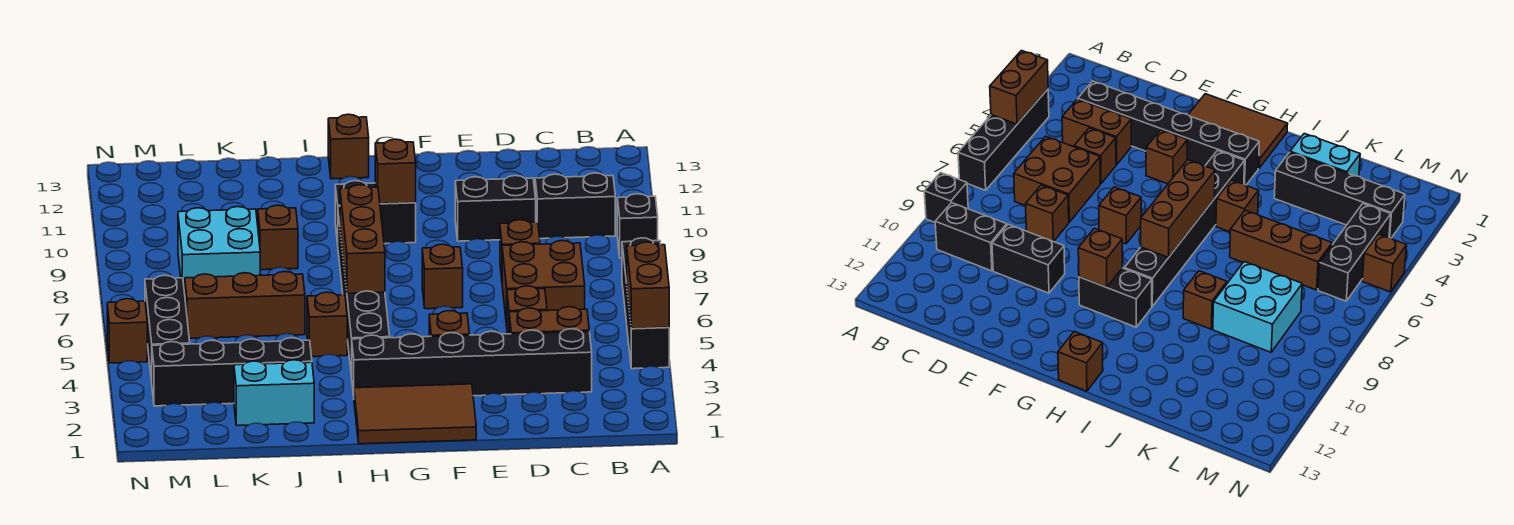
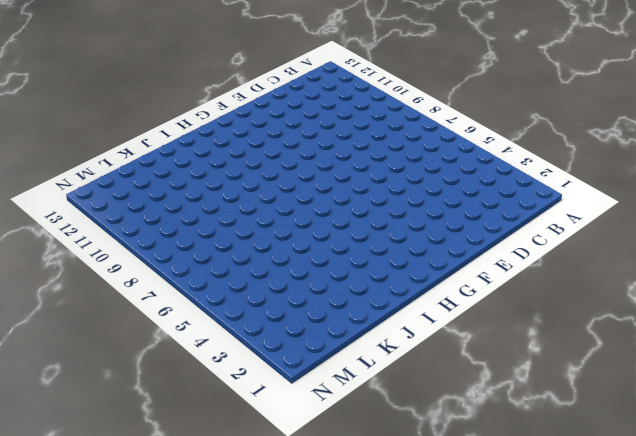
none -> black 1x4 brick [622,238,669,369]
none -> black 1x1 brick [617,194,658,258]
none -> black 1x2 brick [535,173,615,239]

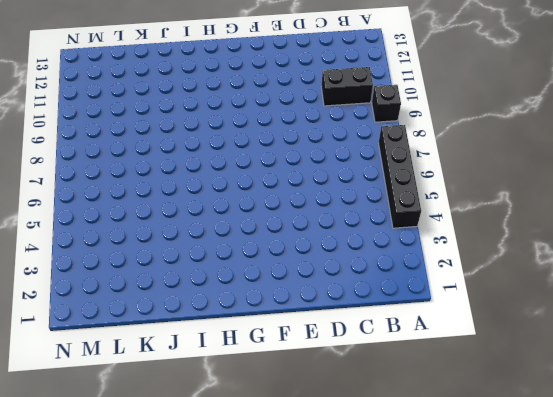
none -> black 1x6 brick [352,329,592,396]
none -> brown 1x2 brick [509,307,589,334]
none -> brown 2x2 brick [502,240,585,326]

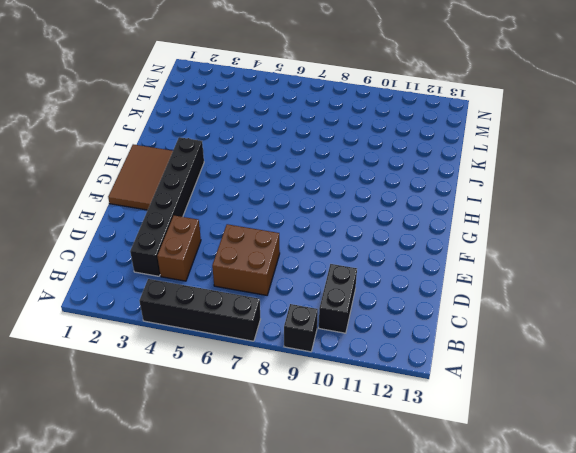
none -> brown 1x1 brick [507,286,547,334]
none -> brown 1x1 brick [500,220,540,278]
none -> black 1x2 brick [455,176,536,241]

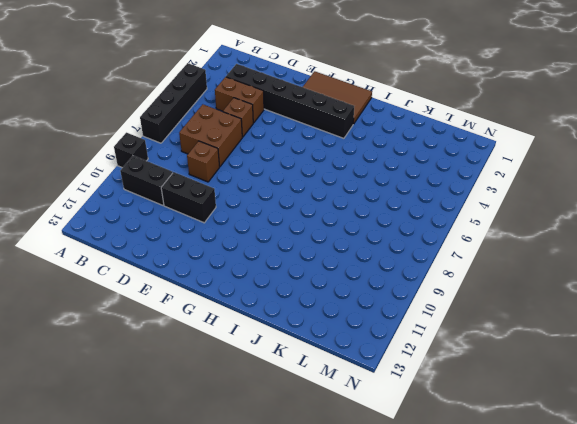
none -> brown 1x1 brick [429,311,469,336]
none -> brown 1x1 brick [422,244,463,309]
none -> black 1x2 brick [335,181,416,244]

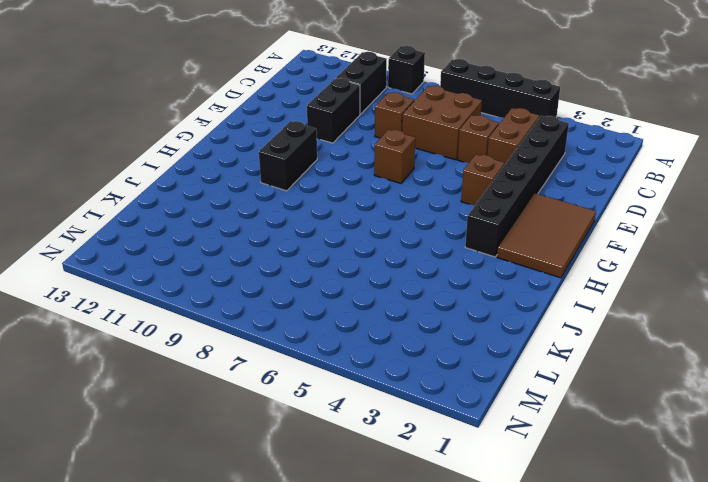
none -> black 1x6 brick [338,206,390,377]
none -> brown 1x1 brick [328,114,369,179]
none -> brown 1x1 brick [307,292,347,357]

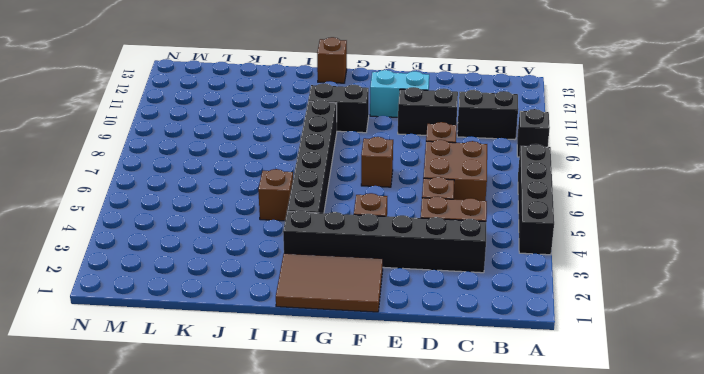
cyan 1x2 brick [370,70,429,117] -> cyan 1x2 brick moved to [234,360,314,426]
none -> black 1x4 brick [152,338,312,406]
none -> brown 1x3 brick [185,272,305,338]
none -> brown 1x1 brick [258,205,298,270]

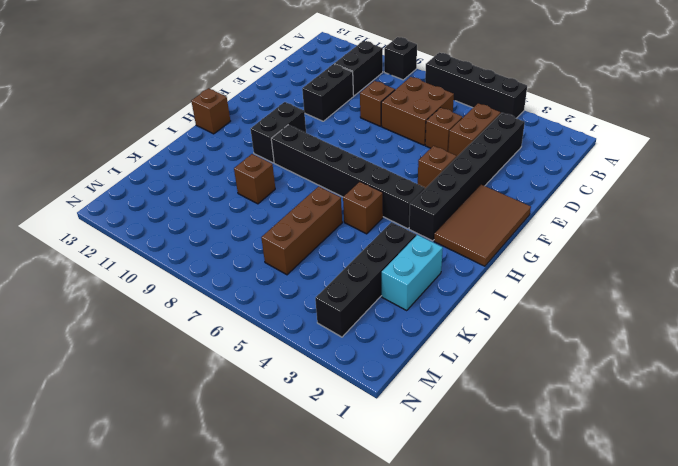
none -> brown 1x1 brick [422,244,463,309]
none -> cyan 2x2 brick [178,207,260,293]
none -> black 1x3 brick [145,275,190,382]

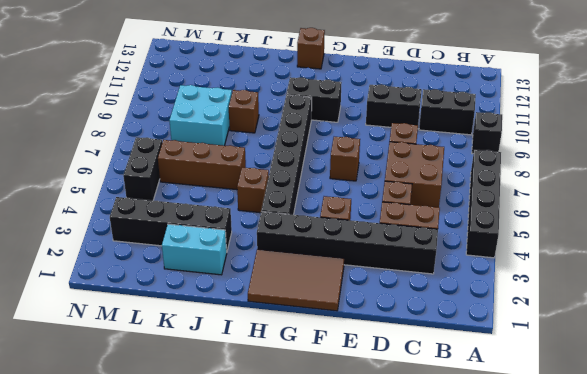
black 1x2 brick [123,137,162,200] -> black 1x3 brick [145,275,190,382]
none -> brown 1x1 brick [107,299,147,363]
none -> brown 1x2 brick [627,242,669,329]
none -> brown 1x1 brick [375,139,416,204]

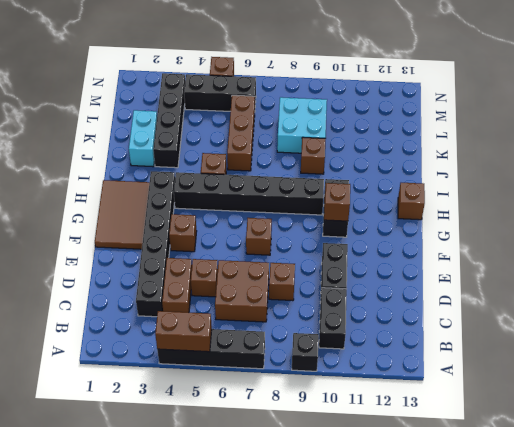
none -> brown 1x3 brick [340,185,385,293]

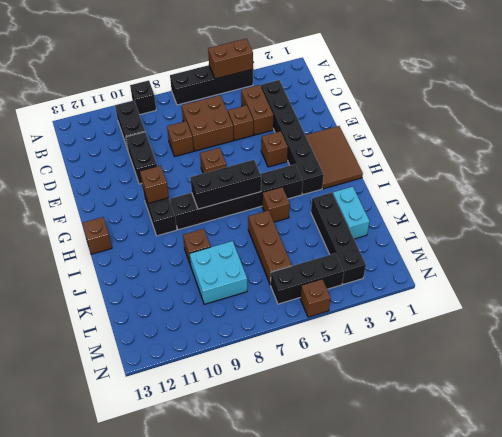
black 1x3 brick [190,160,261,209] -> brown 1x3 brick [340,185,385,293]

